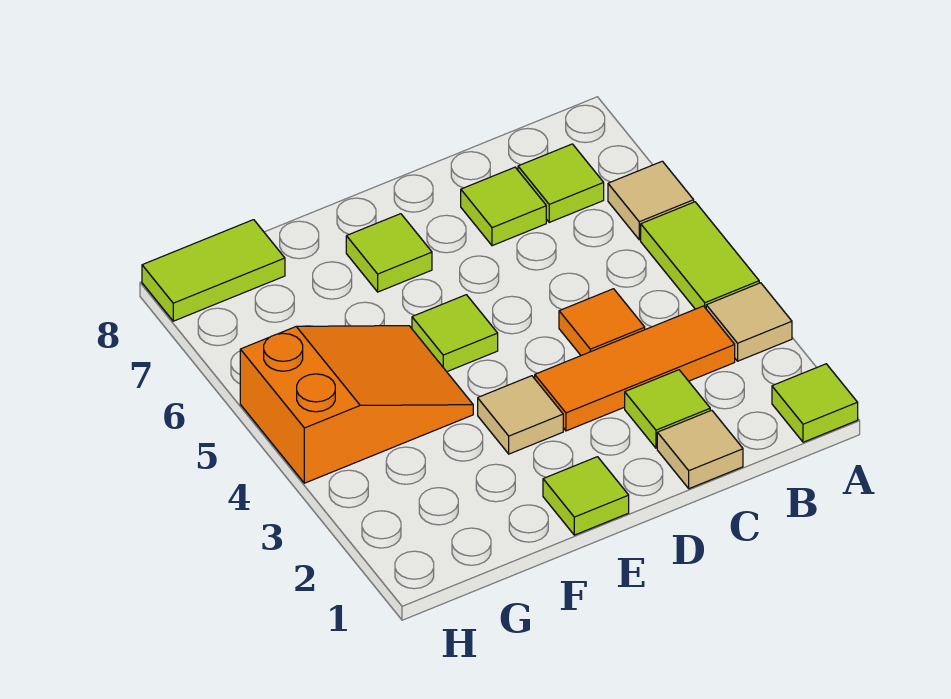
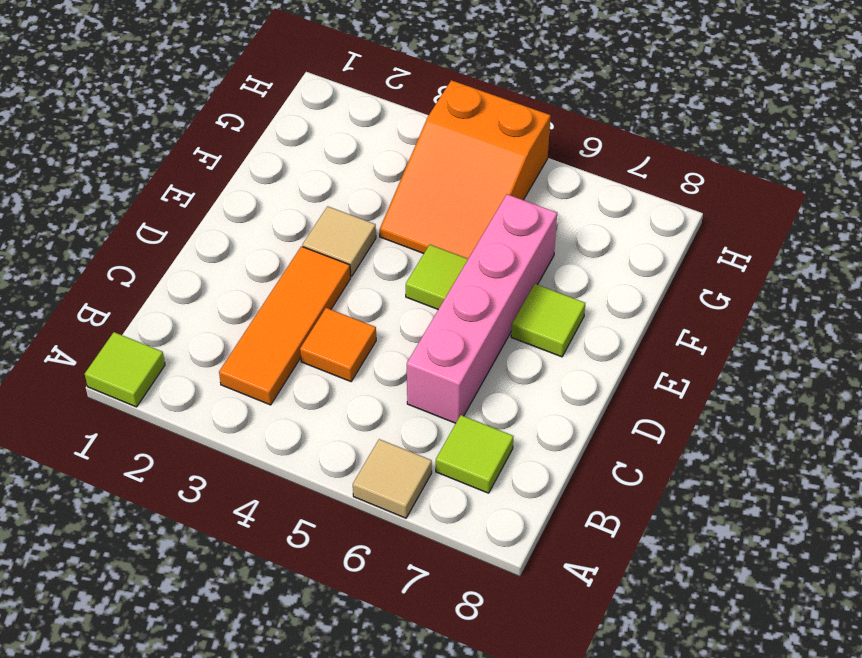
pink 1x4 brick [407,194,557,423] -> none
none -> tan 1x1 tile [706,283,792,361]
none -> lime 1x2 tile [641,202,759,309]
none -> tan 1x1 tile [657,410,743,489]

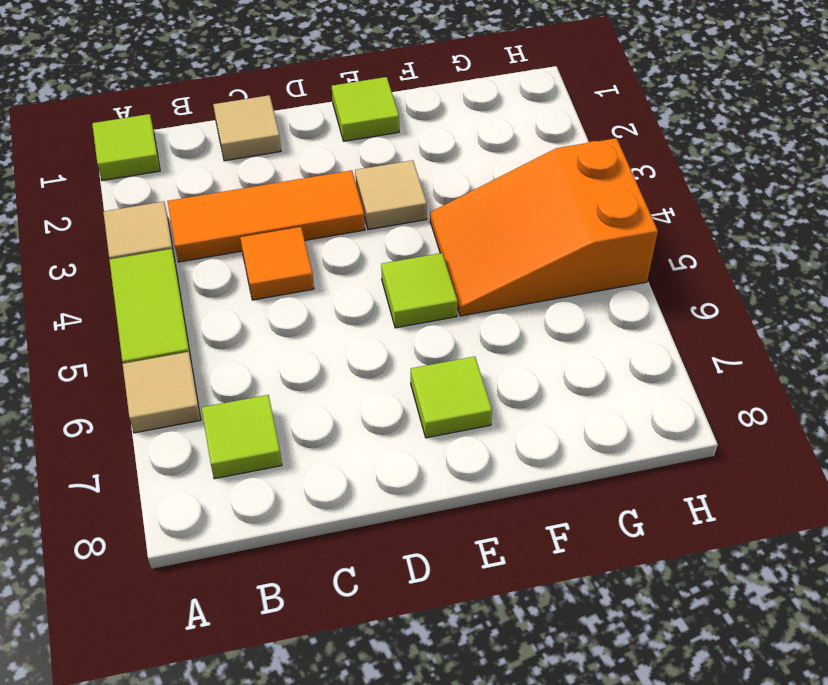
none -> lime 1x1 tile [625,370,710,448]
none -> lime 1x1 tile [461,167,546,246]
none -> lime 1x2 tile [142,220,285,321]

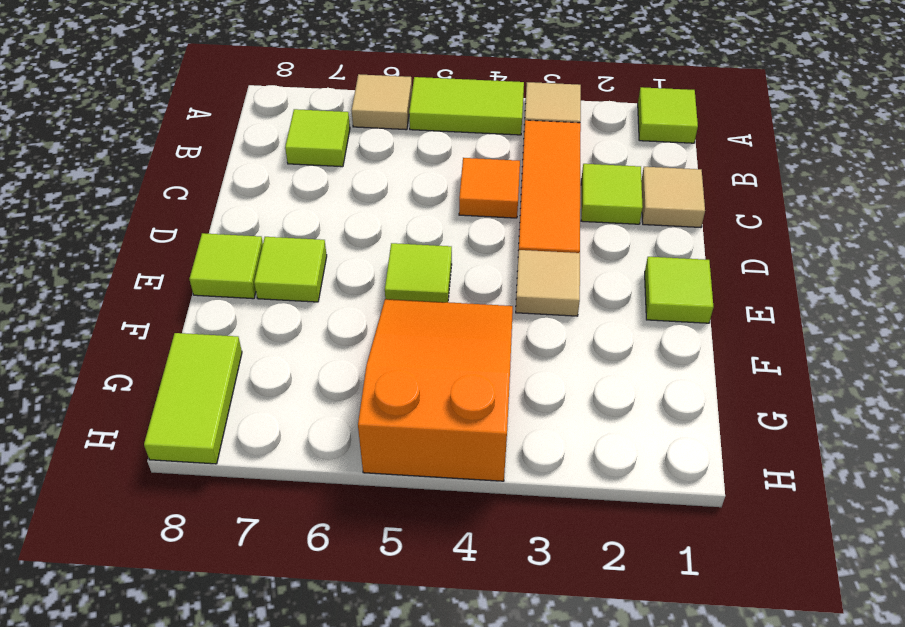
lime 1x1 tile [189,233,263,299] -> lime 1x1 tile moved to [461,167,546,246]

